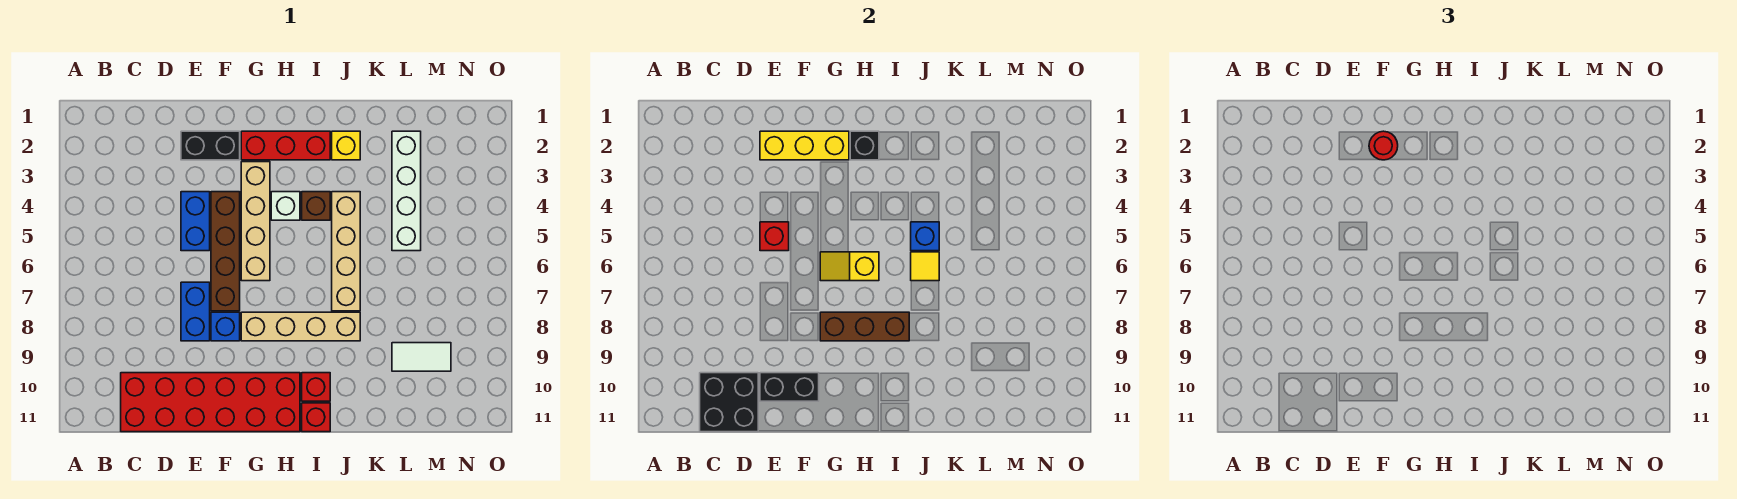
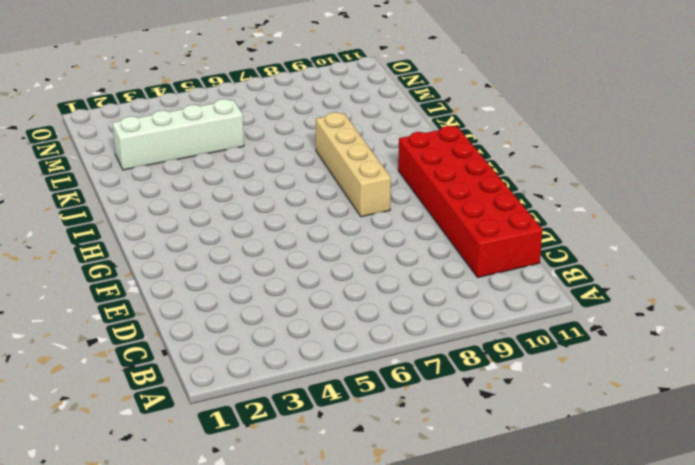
none -> black 1x2 brick [181,131,240,160]
none -> blue 1x2 brick [181,192,210,251]
none -> blue 1x2 brick [181,282,210,341]

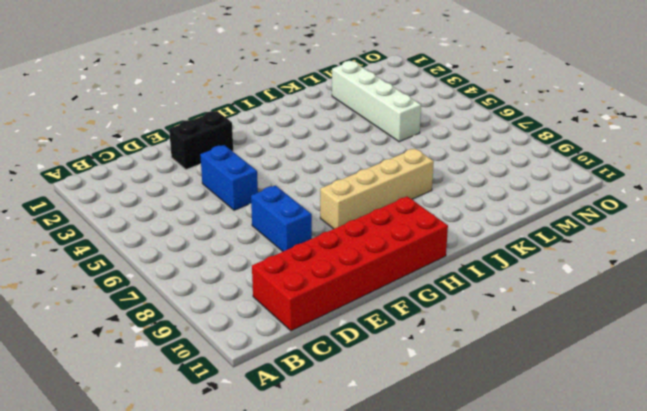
none -> brown 1x4 brick [211,192,240,311]
none -> blue 1x1 brick [211,312,240,341]
none -> red 1x3 brick [241,131,330,160]

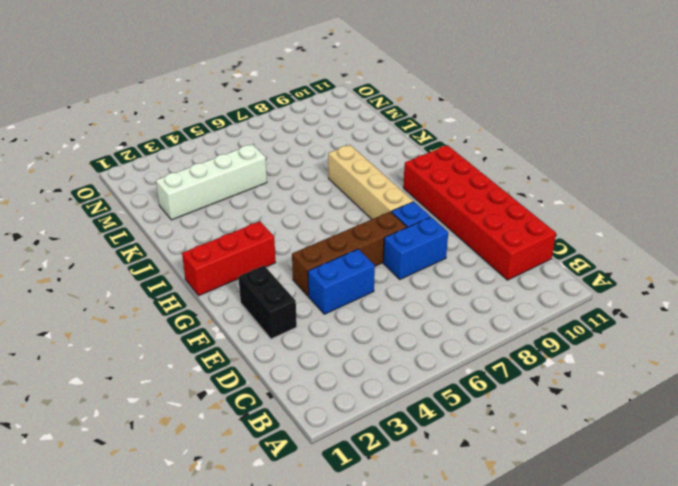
red 1x3 brick [182,221,276,296] -> red 1x3 brick turned to [241,131,330,160]
none -> tan 1x4 brick [241,162,270,281]
none -> white 1x1 brick [271,192,300,220]
none -> brown 1x1 brick [302,192,330,220]

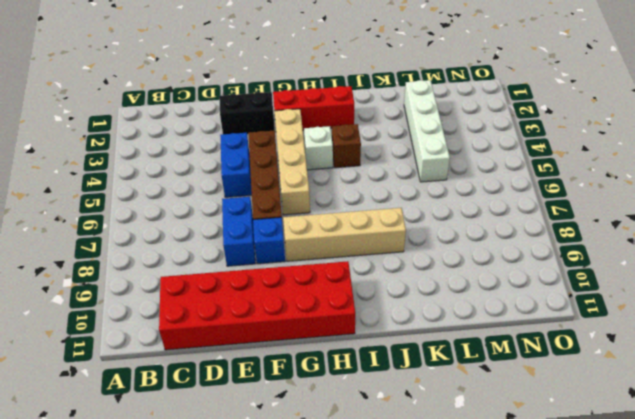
none -> red 1x1 brick [302,373,330,401]
none -> red 1x1 brick [302,403,330,432]
none -> yellow 1x1 brick [332,131,360,160]

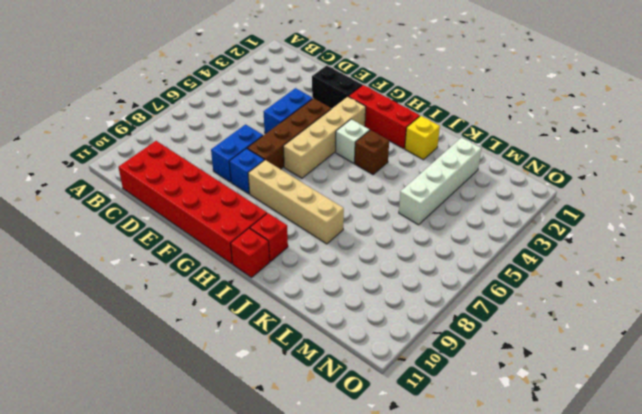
none -> tan 1x4 brick [332,192,360,311]
none -> white 1x2 tile [392,343,451,371]
none -> black 2x2 brick [700,373,758,432]

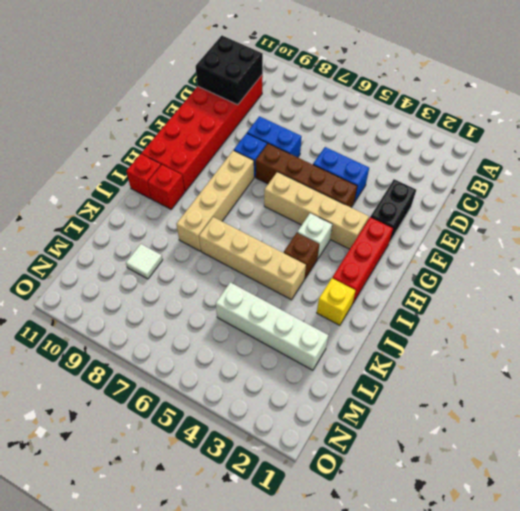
white 1x1 tile [126,244,163,279] -> white 1x2 tile [392,343,451,371]
none -> yellow 1x3 brick [760,131,849,160]
none -> red 1x1 brick [760,222,789,251]
none -> black 1x2 brick [760,373,819,401]

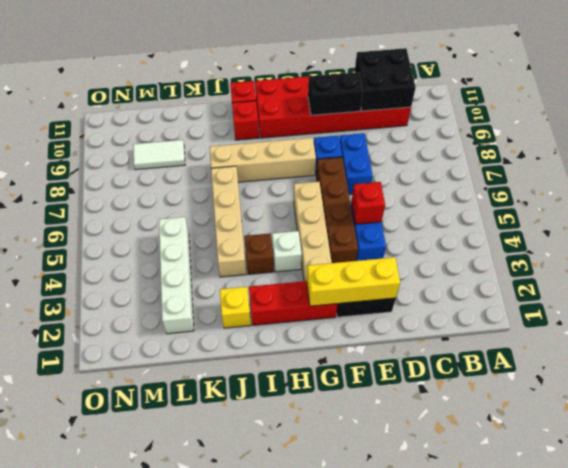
none -> yellow 1x2 slope [820,252,879,281]
none -> brown 1x3 brick [820,312,909,341]
none -> black 1x1 brick [850,131,879,160]

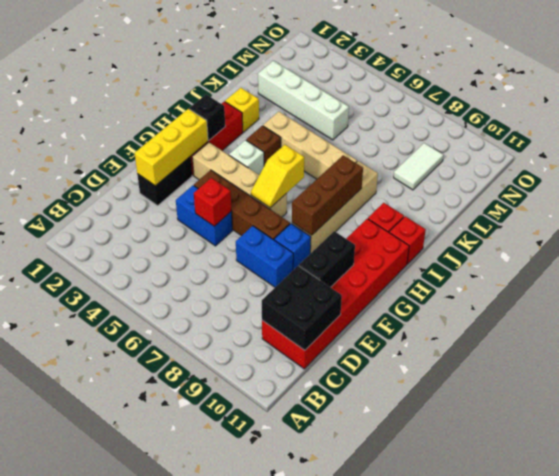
none -> blue 1x1 brick [911,222,939,251]
none -> yellow 1x1 tile [911,252,939,281]
none -> red 1x1 round brick [1369,131,1398,160]

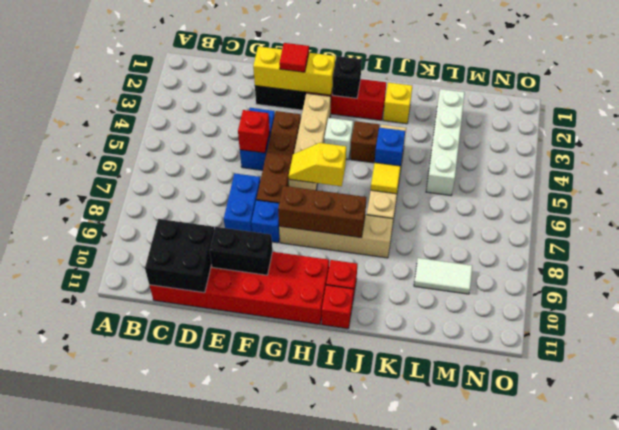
red 1x1 tile [279,43,309,72] -> red 1x1 round brick [1369,131,1398,160]

